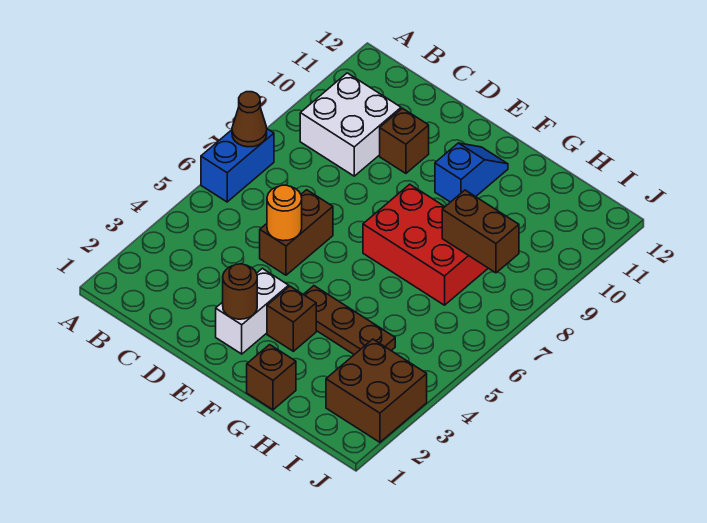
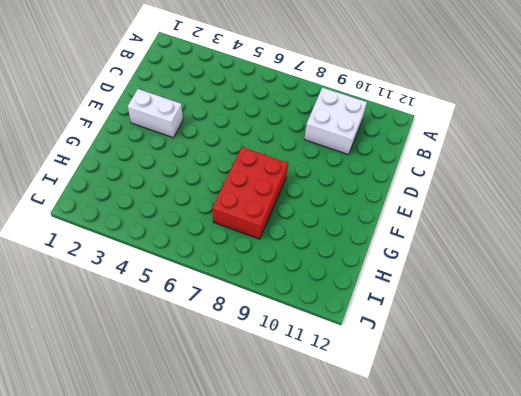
none -> blue 1x2 brick [201,129,274,202]
none -> brown 1x2 brick [260,190,333,275]
none -> brown 1x1 brick [380,108,429,173]

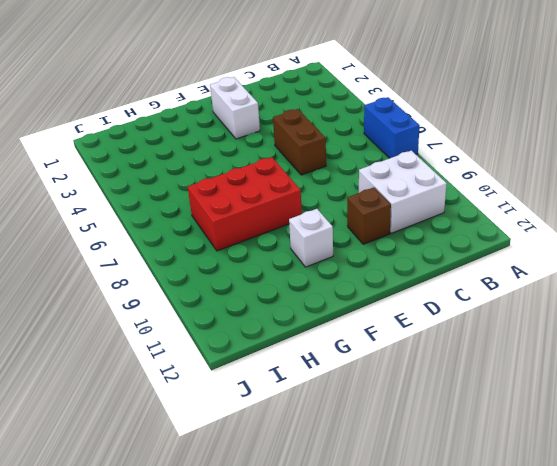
white 1x1 brick [289,209,333,267] -> blue 1x2 slope [435,143,508,202]
none -> brown 1x1 brick [267,286,316,351]
none -> brown 1x3 plate [303,286,395,355]
none -> brown 1x1 brick [247,345,296,410]

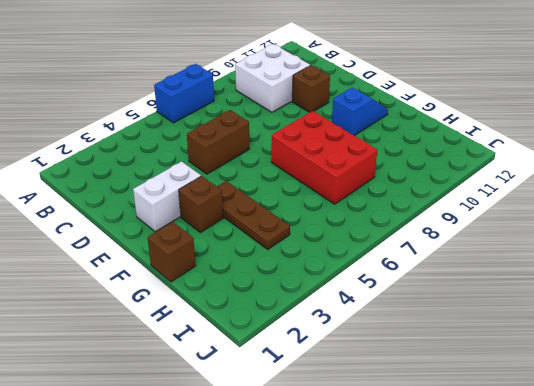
none -> brown 2x2 brick [326,339,427,442]
none -> brown 1x1 cone [232,92,267,147]
none -> orange 1x1 round brick [267,185,302,241]

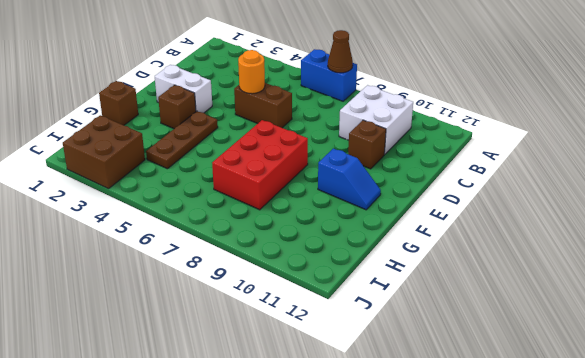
none -> brown 1x1 round brick [223,264,257,319]
none -> brown 1x2 brick [442,190,519,273]

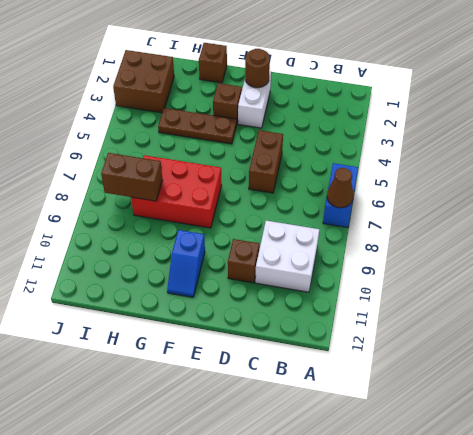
none -> orange 1x1 round brick [267,185,302,241]

